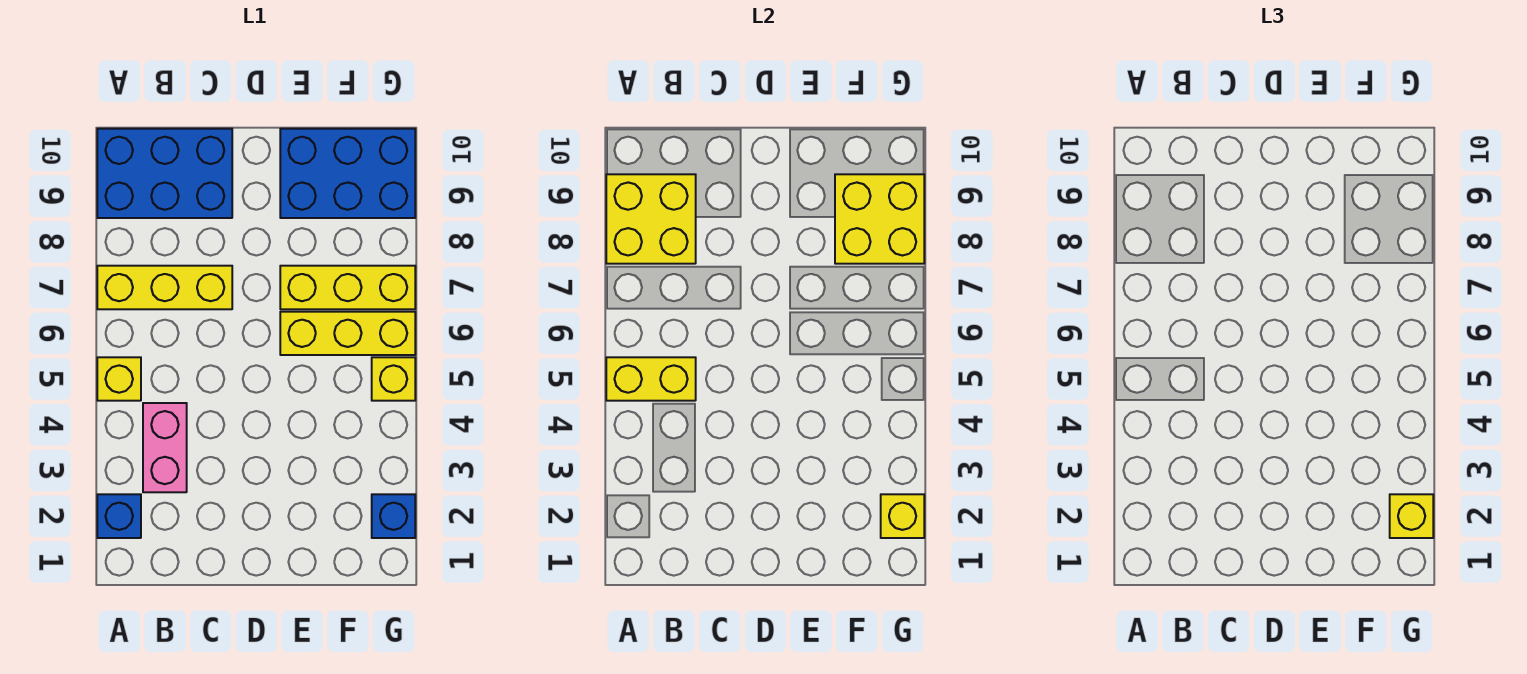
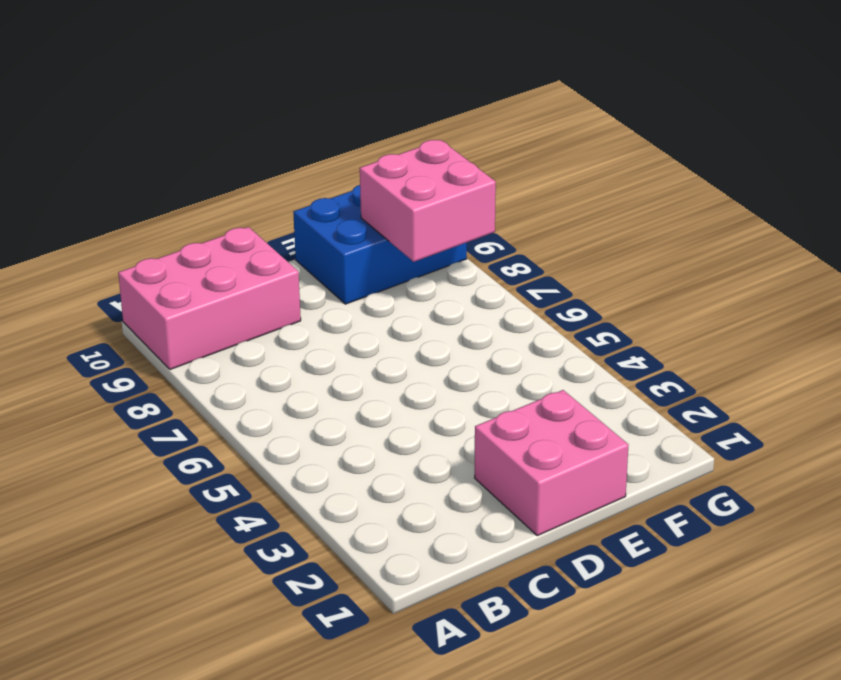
pink 2x3 brick [118,227,301,369] -> blue 2x3 brick [97,129,232,218]
pink 2x2 brick [475,390,628,536] -> none
pink 2x2 brick [360,140,496,262] -> yellow 2x2 brick [835,174,924,264]
none -> blue 1x1 brick [97,494,141,538]
none -> yellow 1x1 brick [97,357,141,401]
none -> yellow 1x3 brick [97,266,232,309]

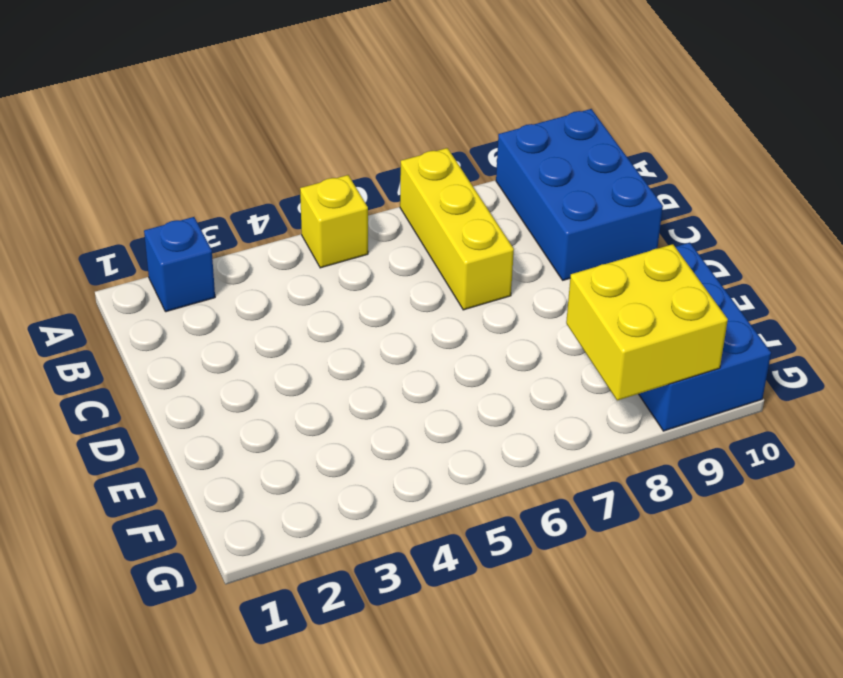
none -> pink 1x2 brick [143,403,187,492]
none -> yellow 1x3 brick [280,312,415,355]
none -> yellow 1x3 brick [280,266,415,309]

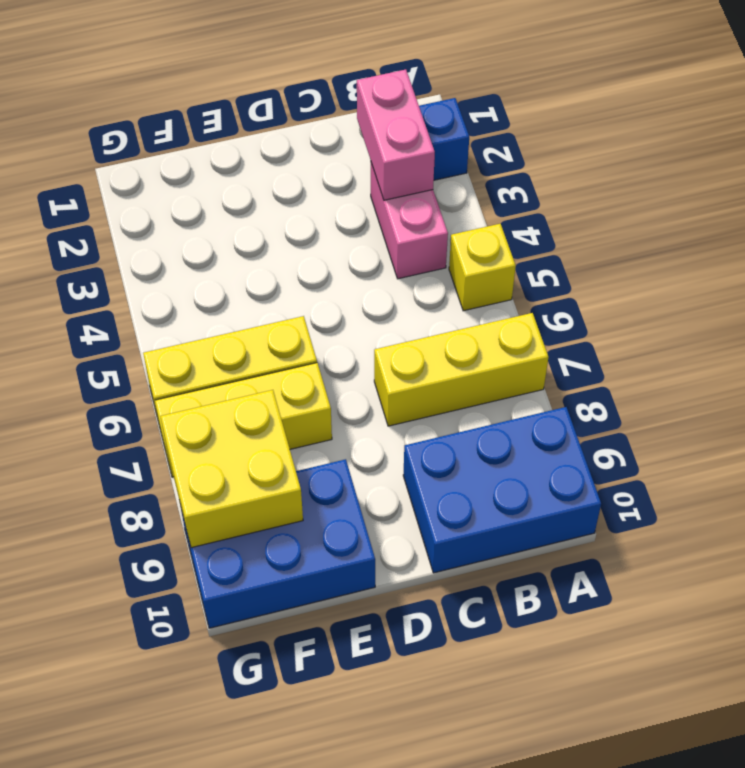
pink 1x2 brick [357,69,435,200] -> none
none -> blue 1x1 brick [372,494,415,538]
none -> yellow 1x1 brick [372,357,415,401]
none -> yellow 1x2 brick [606,357,696,401]

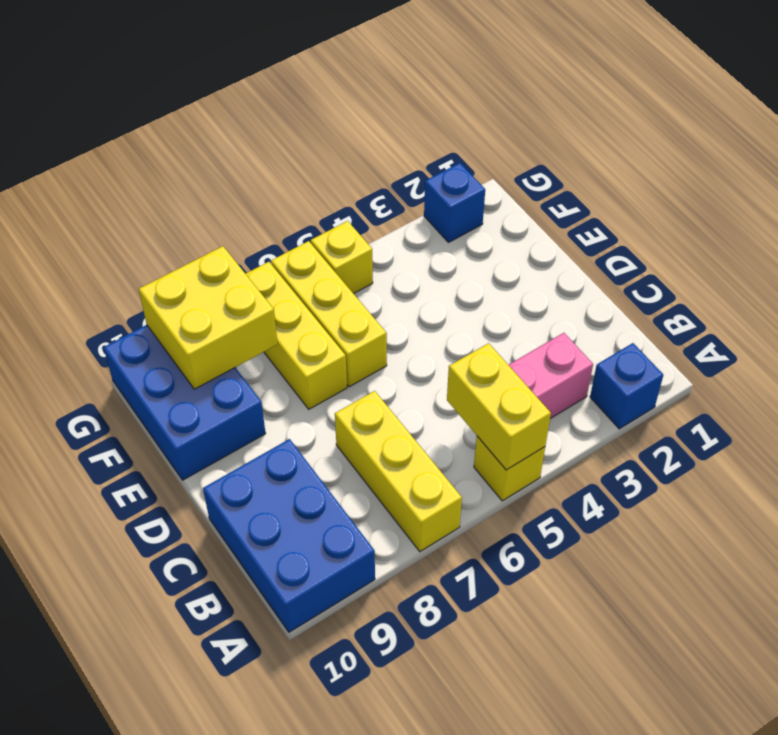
none -> yellow 2x2 brick [606,174,696,264]
none -> yellow 1x1 brick [881,494,924,538]
none -> yellow 1x1 brick [1390,494,1433,538]

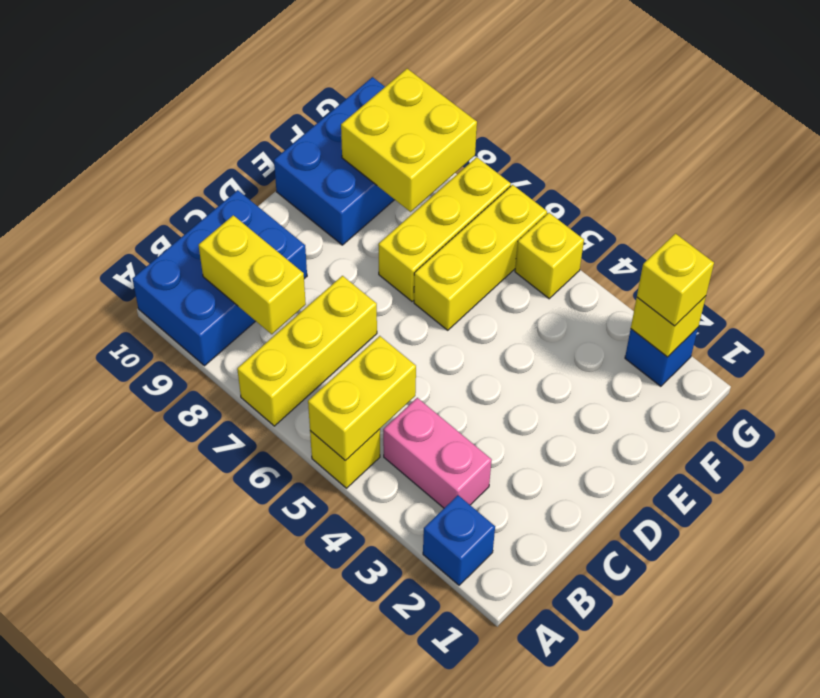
yellow 1x2 brick [199,215,306,334] -> yellow 2x2 brick [606,174,696,264]

